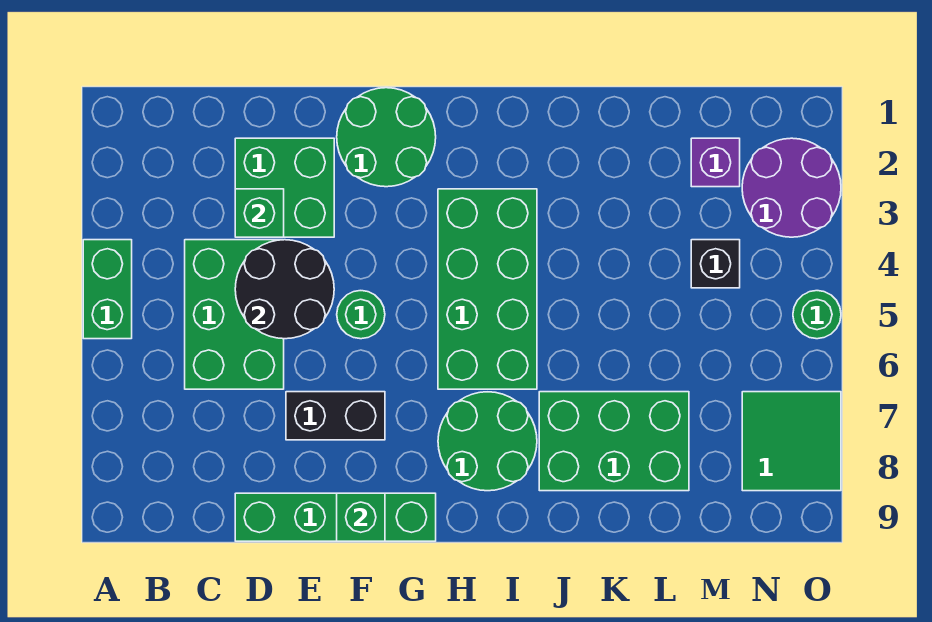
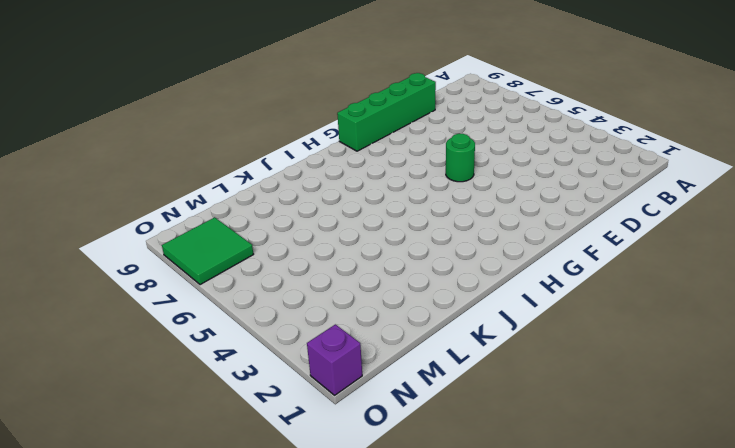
purple 1x1 brick [307,324,362,395] -> purple 1x1 brick moved to [691,138,740,187]
none -> green 1x2 brick [83,240,132,339]
none -> green 2x3 brick [185,240,284,389]
none -> green 2x2 brick [235,138,334,237]

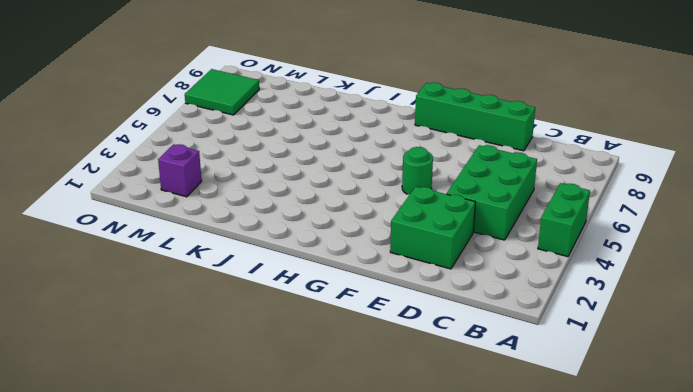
none -> black 1x2 brick [286,392,385,440]
none -> green 2x2 round brick [337,88,436,187]
none -> green 2x4 brick [438,189,537,389]

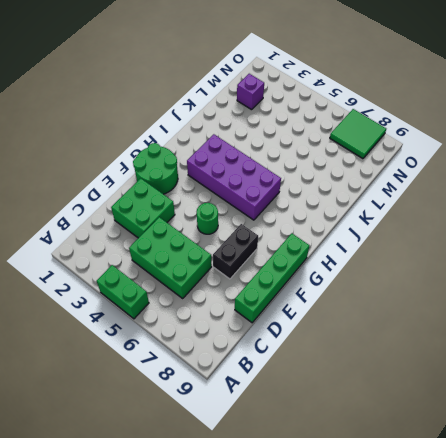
purple 2x4 brick [187,134,281,220] -> green 2x4 brick [438,189,537,389]
none -> green 2x2 round brick [438,392,537,491]
none -> green 2x3 brick [539,392,689,491]
none -> black 1x1 brick [691,240,740,288]

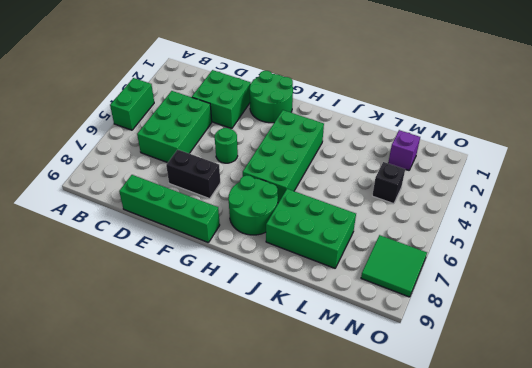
none -> purple 2x2 round brick [742,138,841,237]
none -> green 1x1 round brick [793,291,841,339]
none -> green 1x1 brick [235,189,284,237]

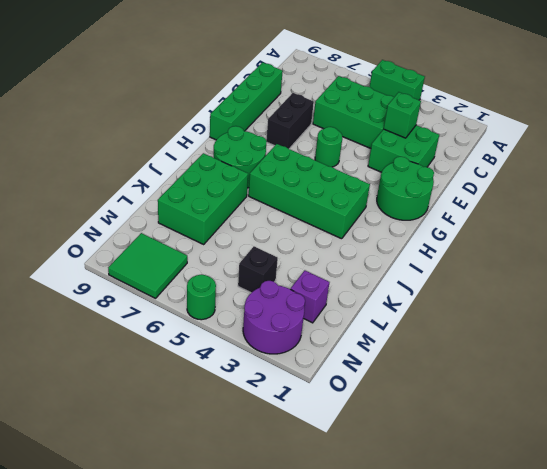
none -> black 2x2 round brick [235,240,334,339]
none -> green 1x1 brick [337,493,385,541]

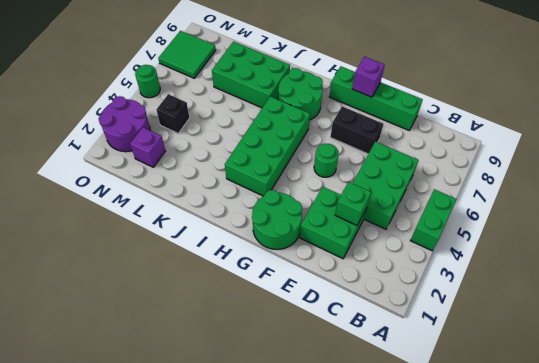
purple 1x1 brick [352,57,384,97] -> green 1x1 brick [337,493,385,541]
none -> black 2x2 round brick [235,240,334,339]

